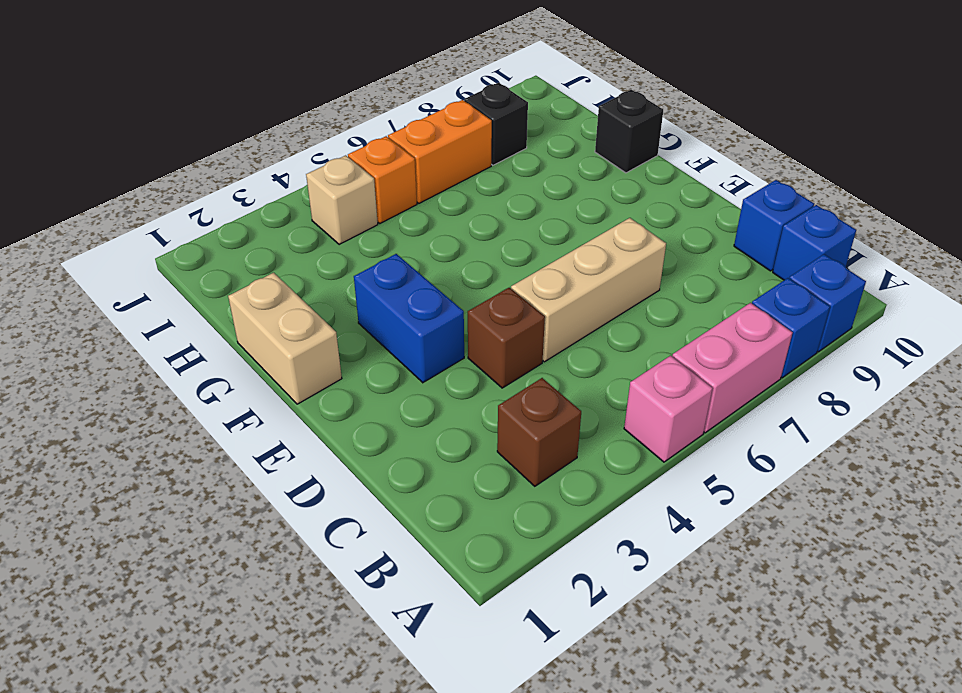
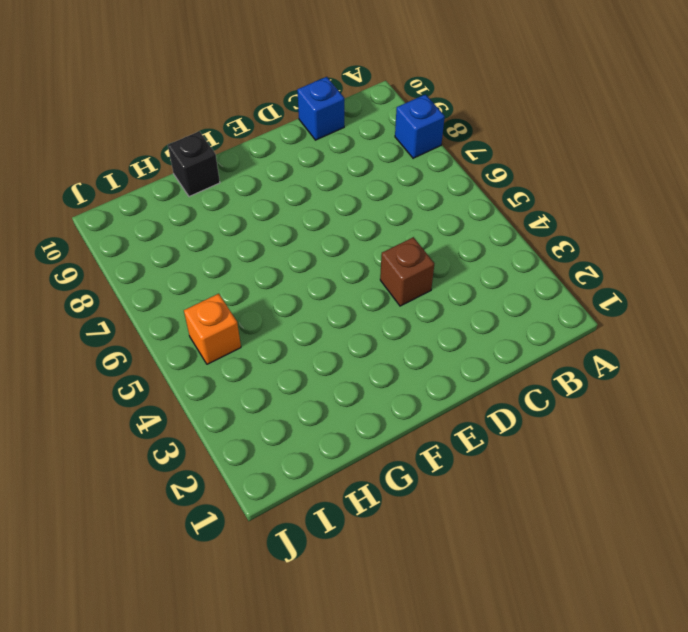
none -> pink 1x1 brick [624,356,713,462]
none -> pink 1x2 brick [672,303,793,433]
none -> blue 1x1 brick [789,254,866,352]

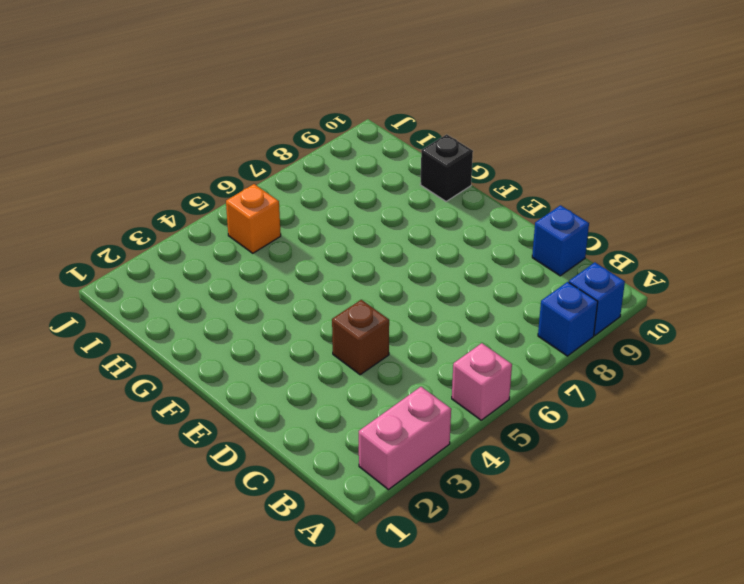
pink 1x2 brick [359,387,451,490] -> pink 1x2 brick moved to [672,303,793,433]
none -> brown 1x1 brick [497,378,581,486]
none -> blue 1x1 brick [773,205,856,280]
none -> tan 1x3 brick [511,218,666,362]

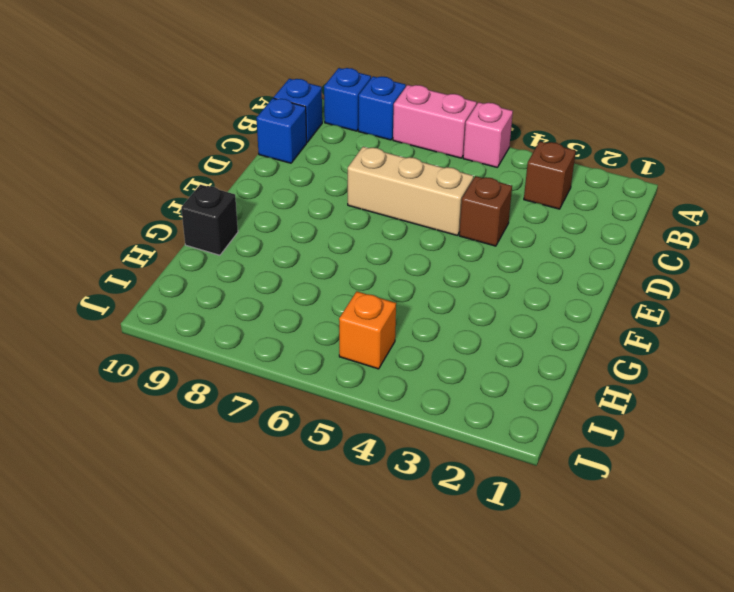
none -> blue 1x2 brick [354,254,464,383]
none -> tan 1x2 brick [228,273,342,404]
none -> tan 1x1 brick [306,155,378,245]

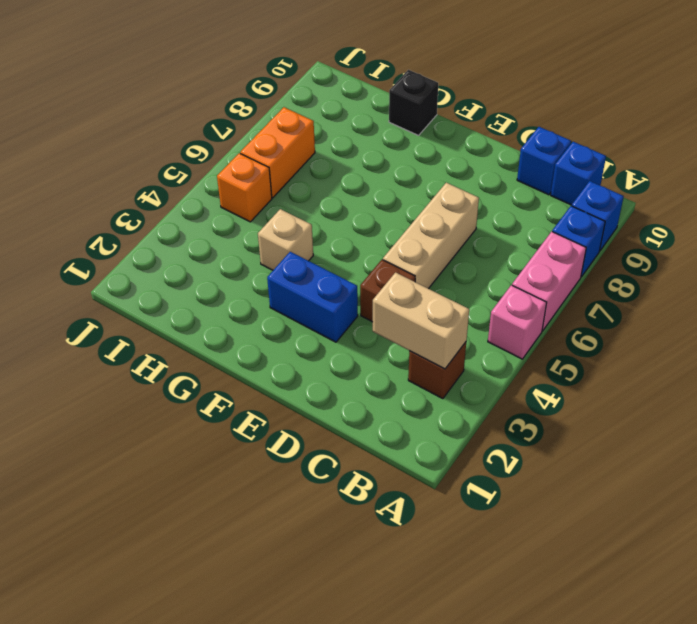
tan 1x2 brick [373,272,469,369] -> tan 1x2 brick moved to [228,273,342,404]
tan 1x1 brick [258,209,313,270] -> tan 1x1 brick moved to [306,155,378,245]
none -> black 1x1 brick [464,83,528,165]

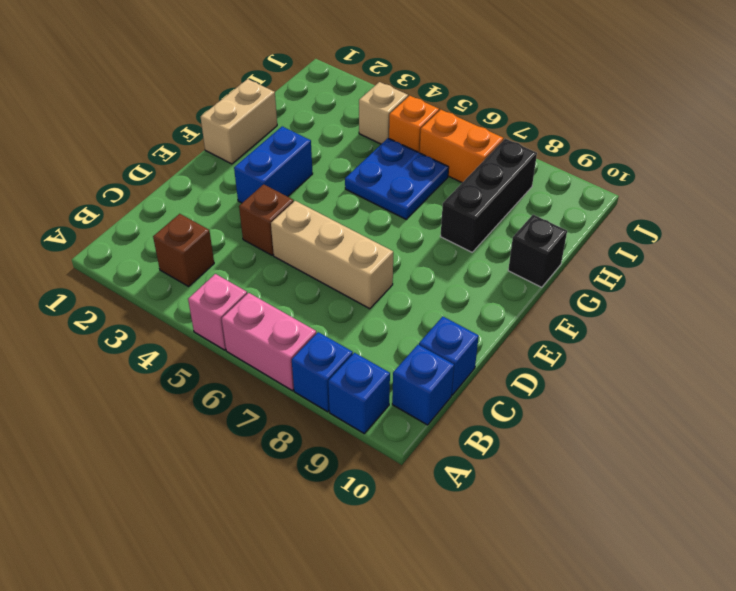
blue 2x2 plate [345,138,449,219] -> none
black 1x3 brick [440,139,537,252] -> black 1x1 brick [464,83,528,165]

